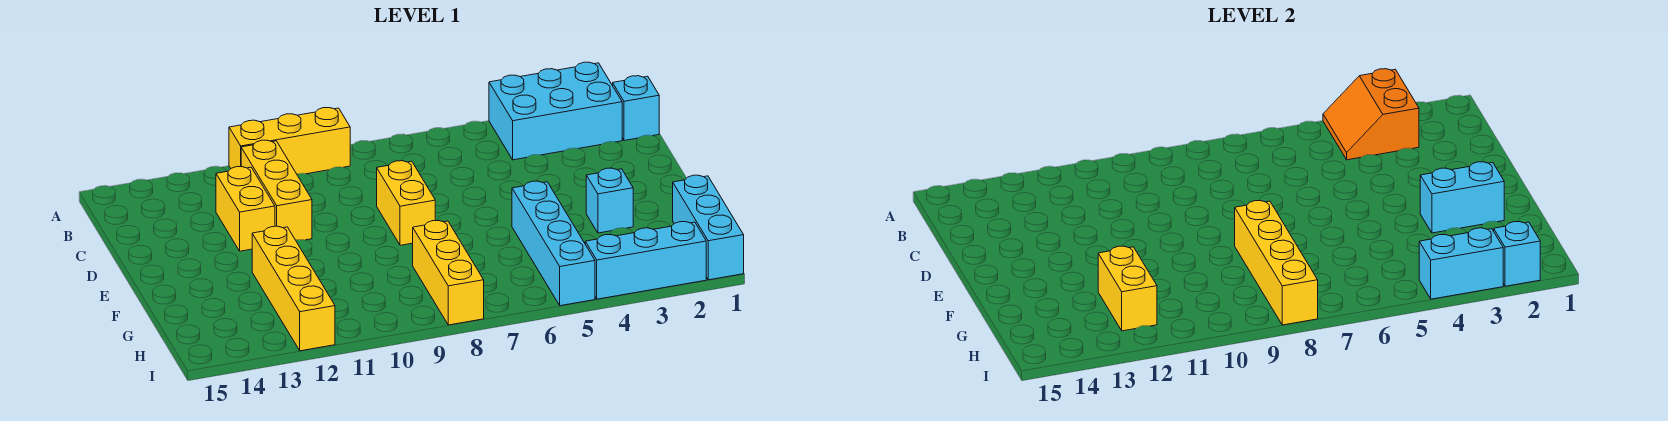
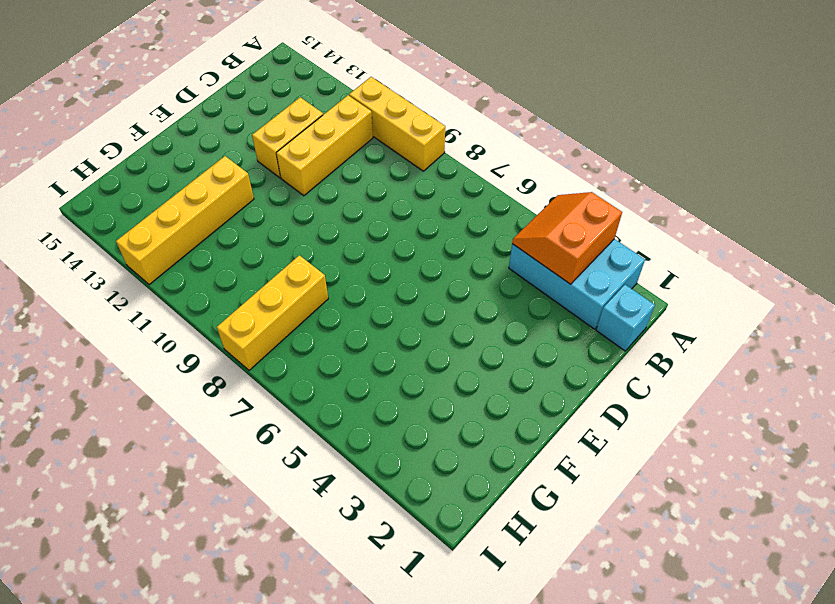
none -> yellow 1x2 brick [377,161,435,245]
none -> cyan 1x1 brick [586,168,633,233]
none -> cyan 1x4 brick [512,181,595,306]

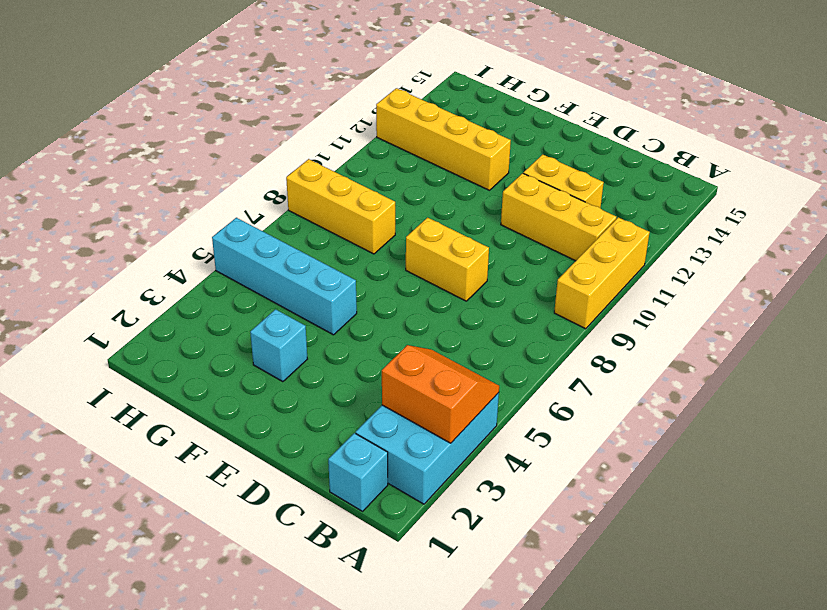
none -> cyan 1x3 brick [673,175,744,280]
none -> cyan 1x3 brick [585,222,706,299]
none -> cyan 1x2 brick [1420,162,1504,233]

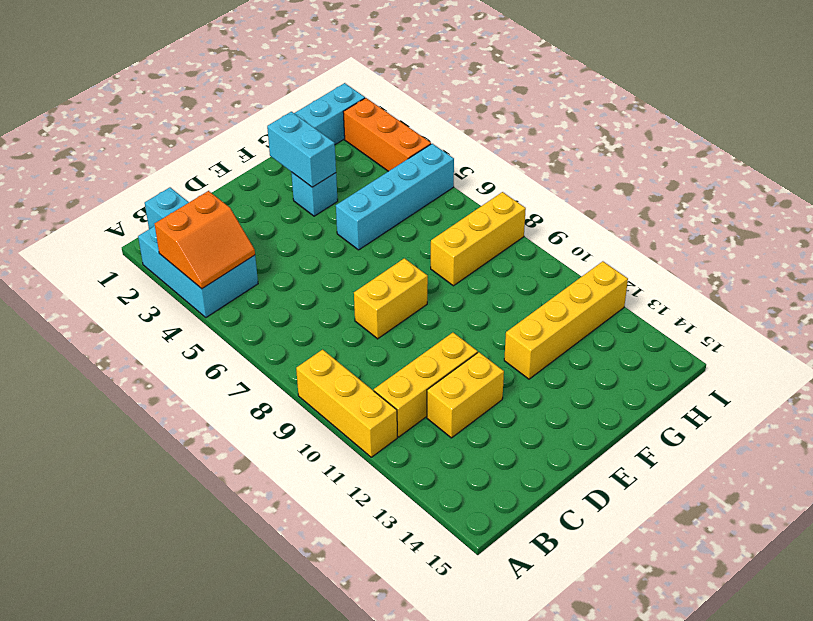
orange 1x3 brick [343,98,431,171] -> cyan 1x3 brick [585,222,706,299]
none -> yellow 1x4 brick [1235,201,1318,325]
none -> yellow 1x2 brick [1098,246,1157,331]
none -> cyan 1x1 brick [1494,222,1540,286]

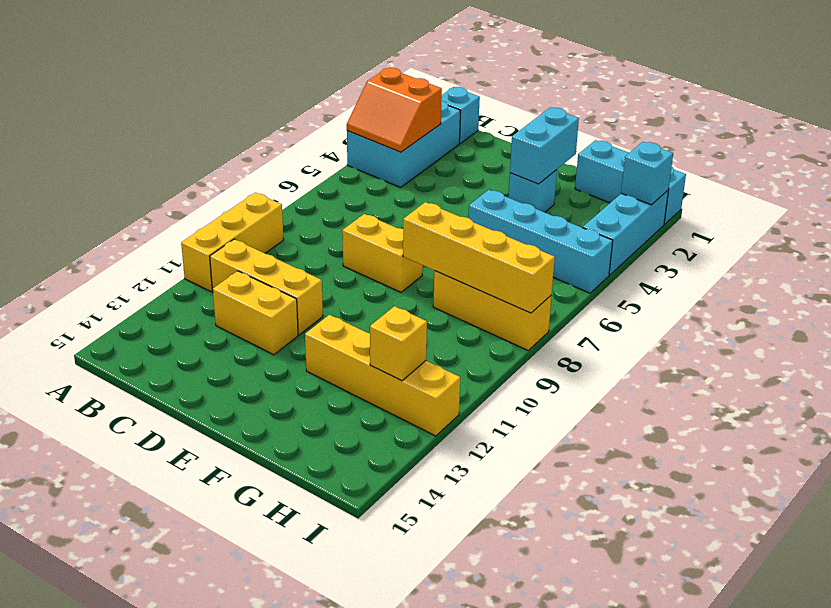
yellow 1x1 brick [370,306,427,381] -> yellow 1x2 brick [1098,246,1157,331]
none -> cyan 1x2 brick [1419,228,1503,299]

